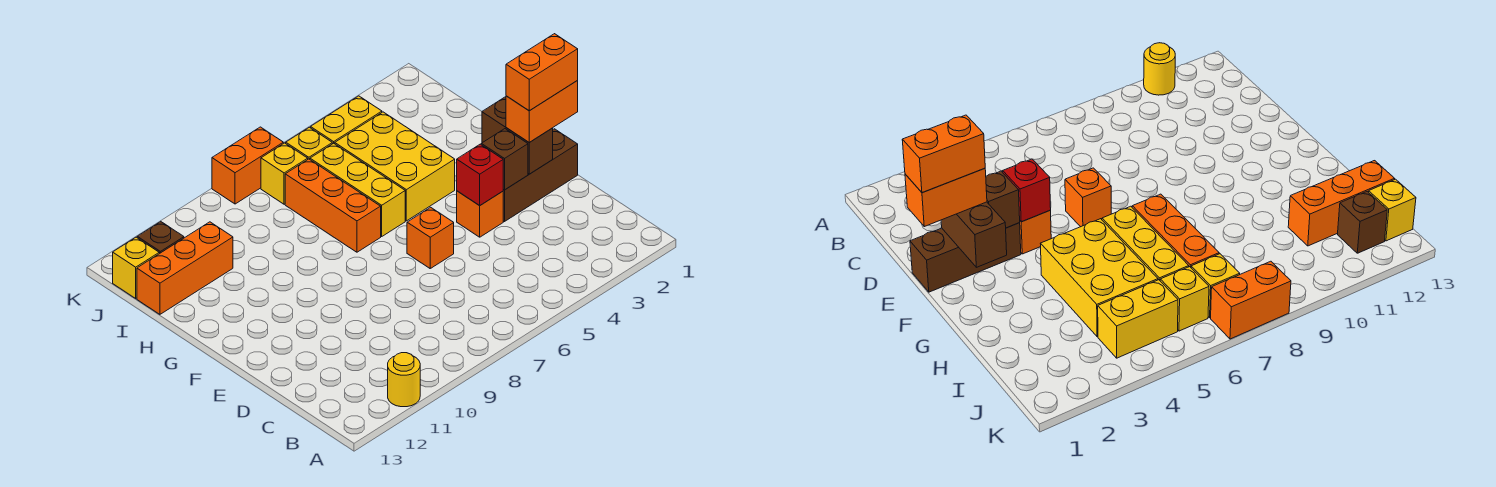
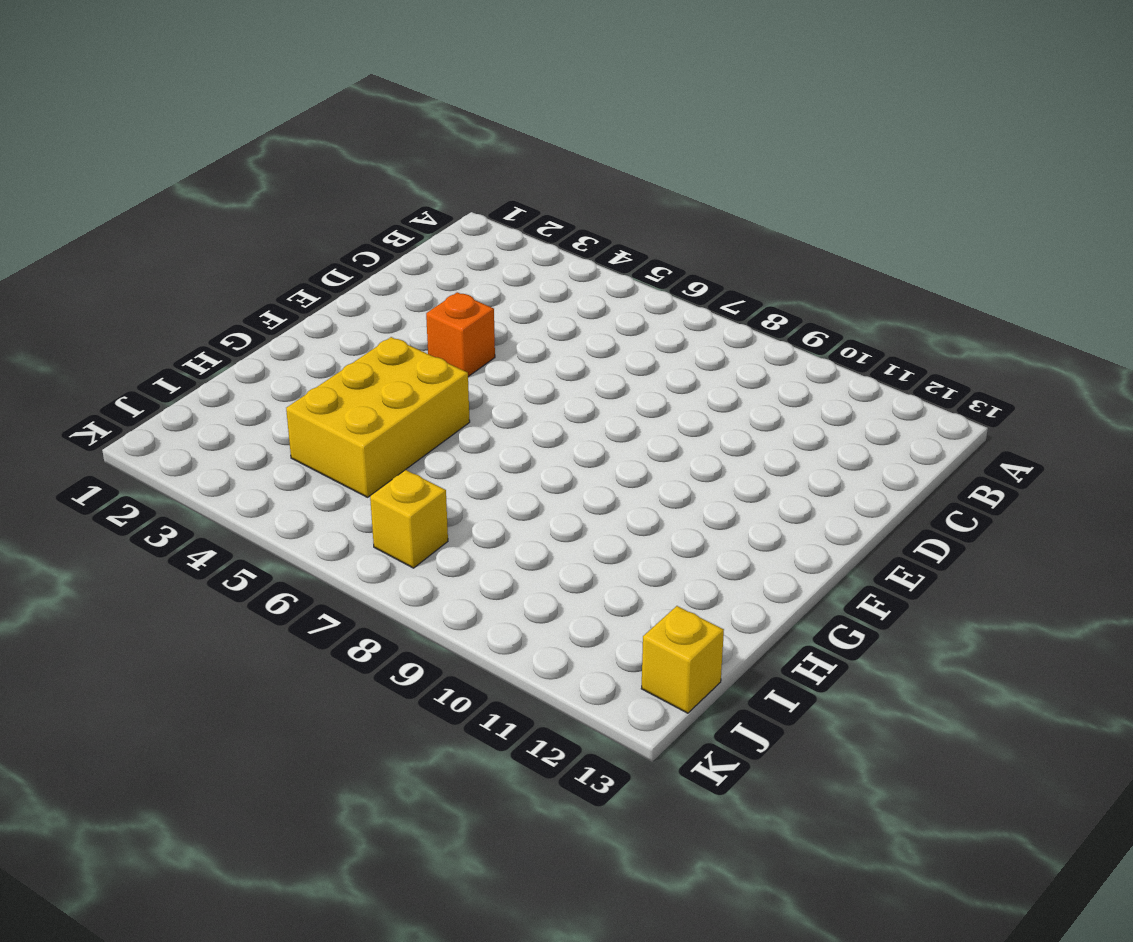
none -> yellow 1x1 round brick [388,353,420,407]
none -> brown 1x3 brick [503,129,578,222]
none -> orange 1x1 brick [407,207,454,268]

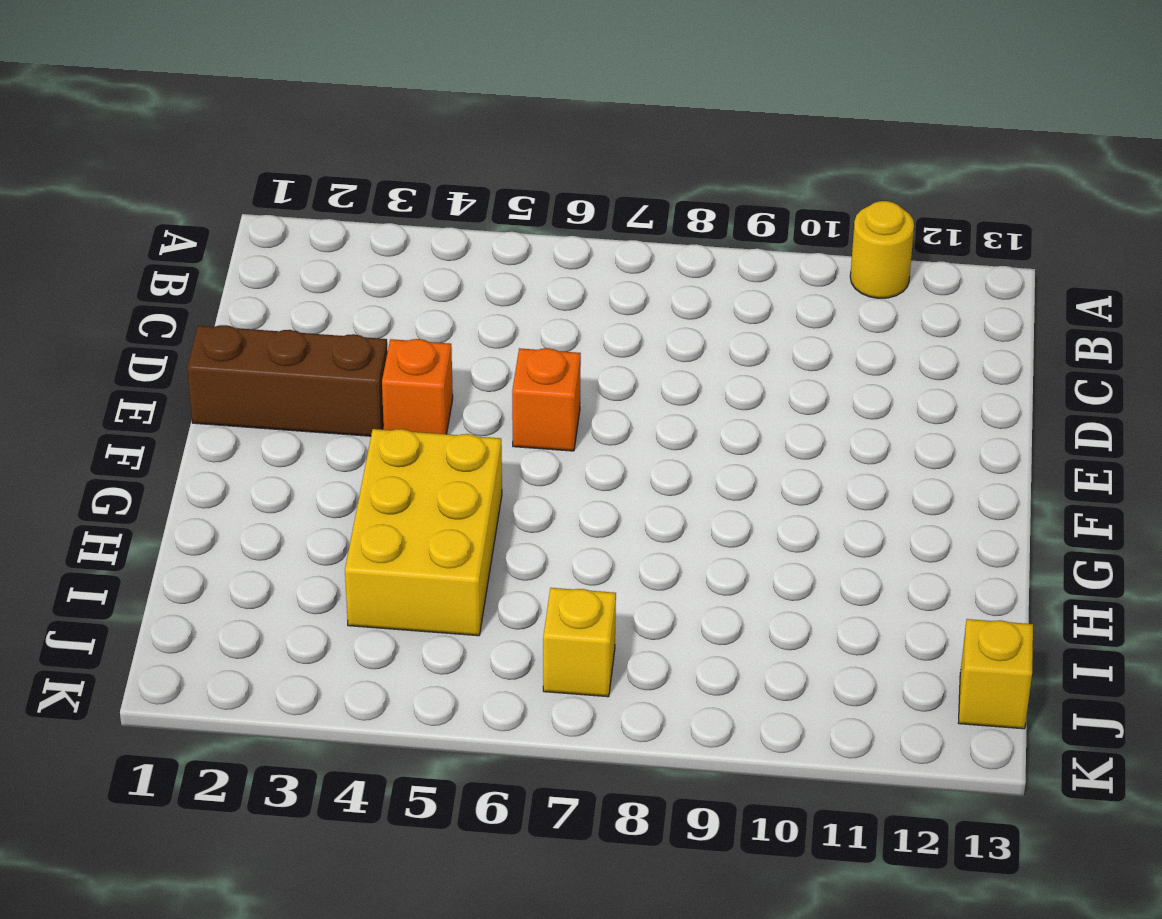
none -> yellow 1x3 brick [310,143,405,236]
none -> orange 1x3 brick [285,159,381,252]
none -> orange 1x3 brick [137,222,233,314]

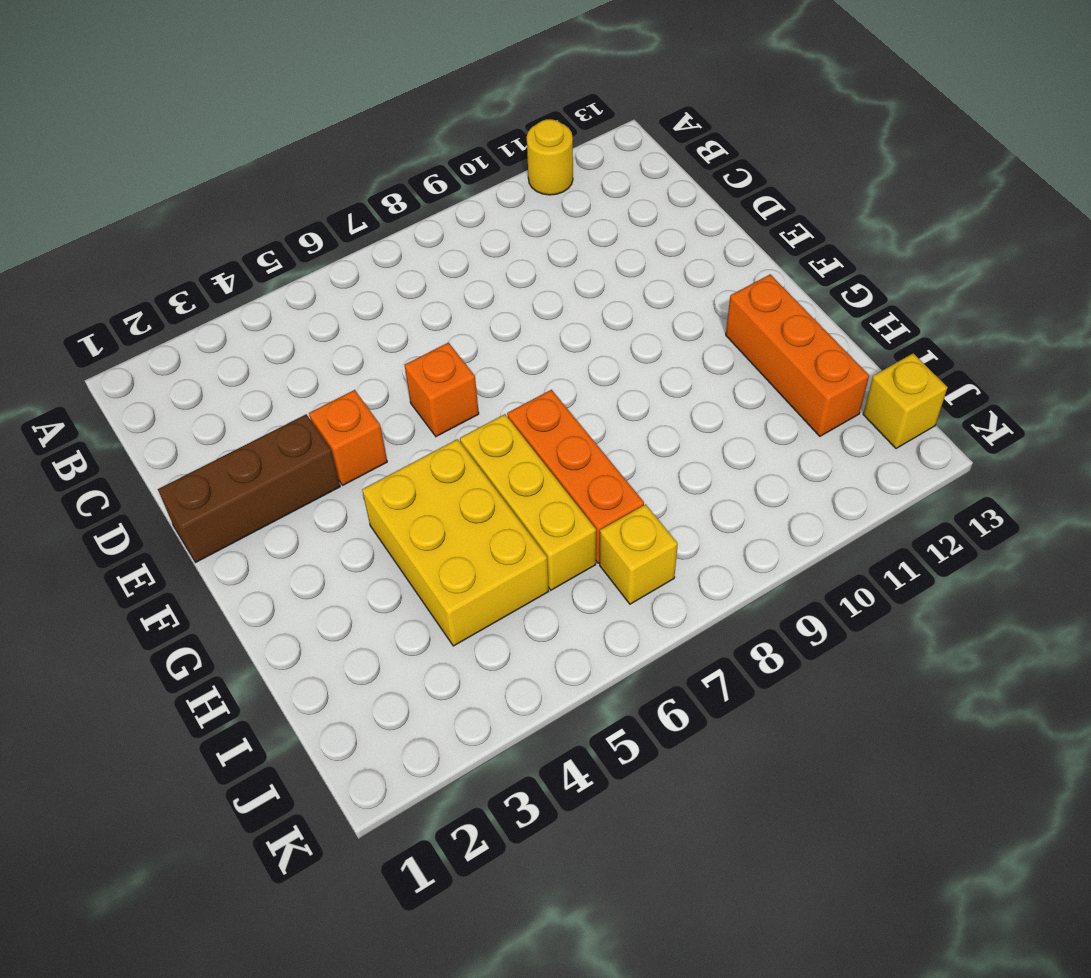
orange 1x3 brick [726,274,869,436] -> orange 1x3 brick turned to [137,222,233,314]
none -> yellow 1x2 brick [311,96,382,144]
none -> yellow 1x1 brick [286,127,332,159]
none -> brown 1x1 brick [137,222,184,254]

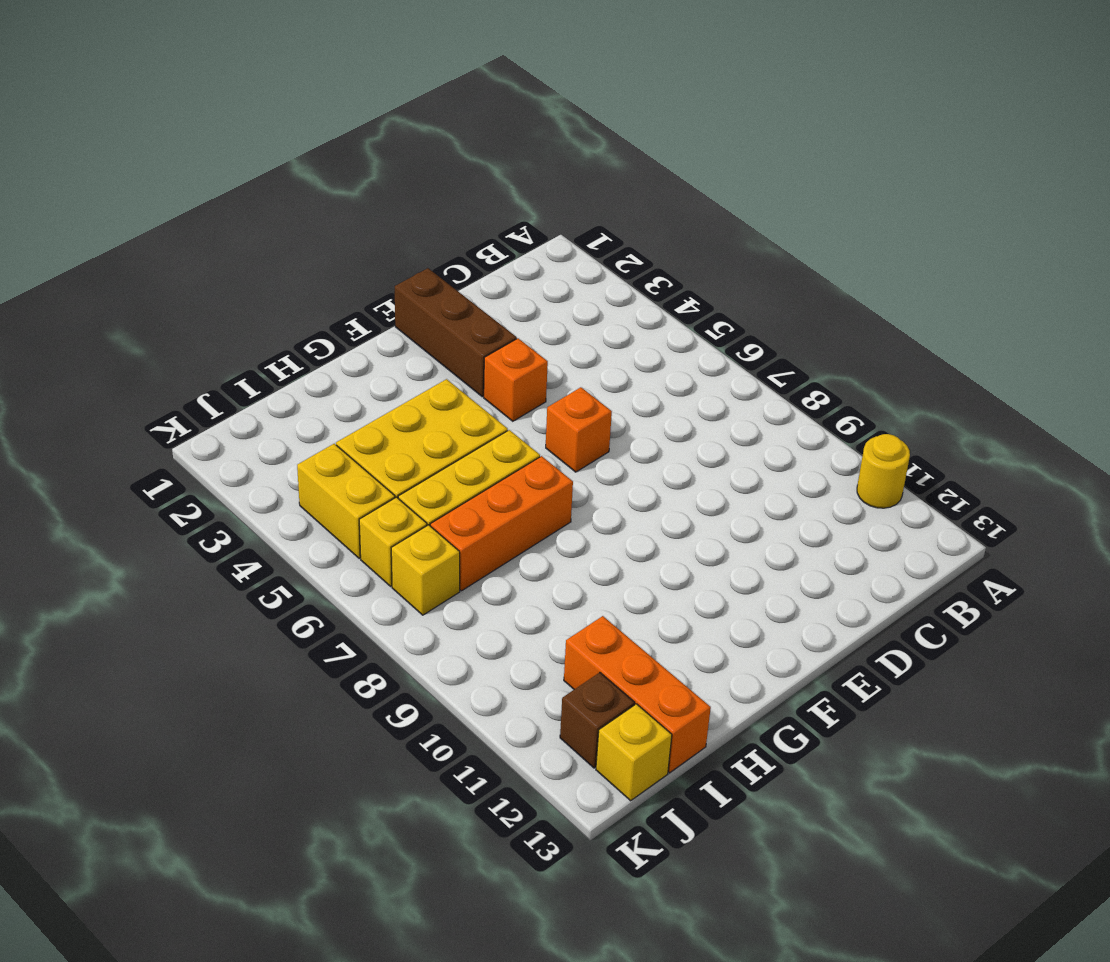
none -> orange 1x2 brick [212,127,283,204]
none -> brown 1x2 brick [482,97,553,174]
none -> brown 1x1 brick [481,129,528,190]

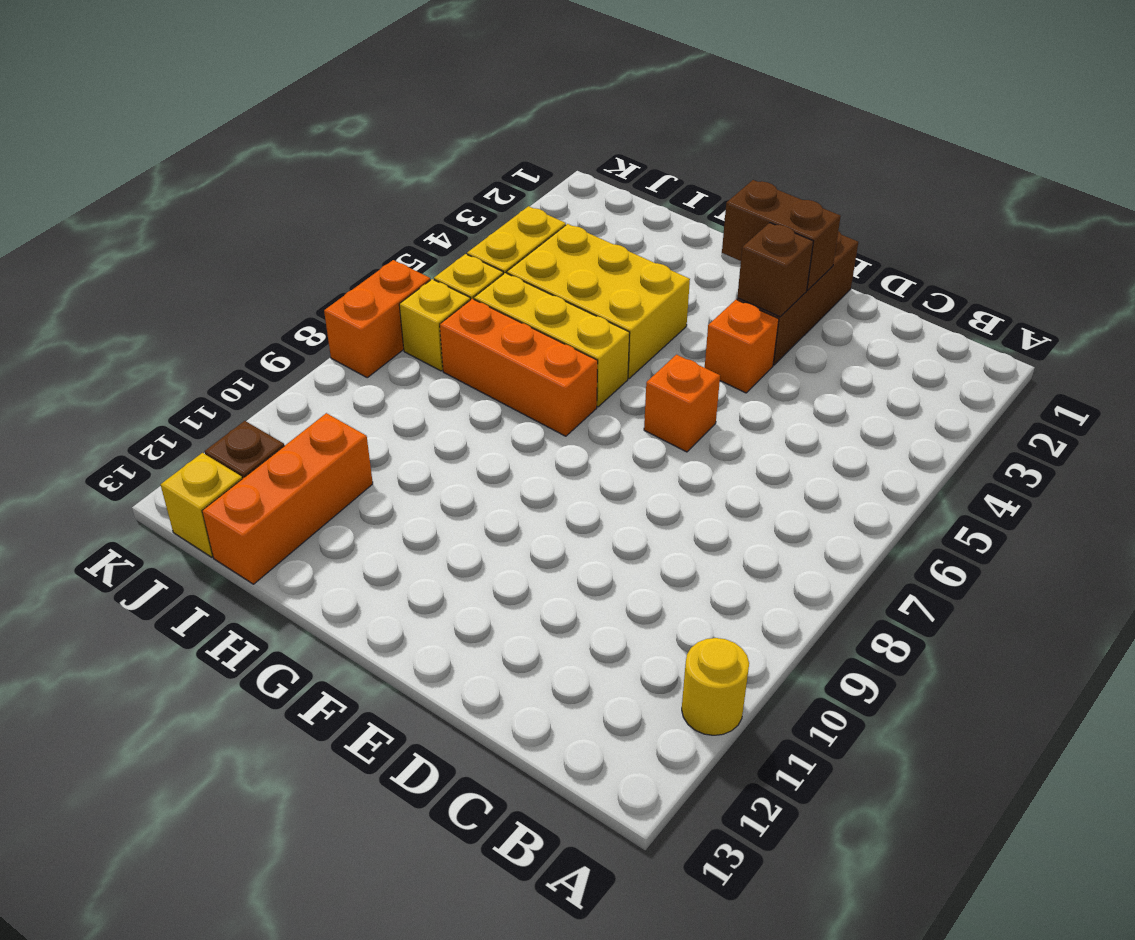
none -> red 1x1 brick [457,144,503,206]
none -> orange 1x2 brick [506,81,578,142]
none -> orange 1x2 brick [506,34,578,111]

